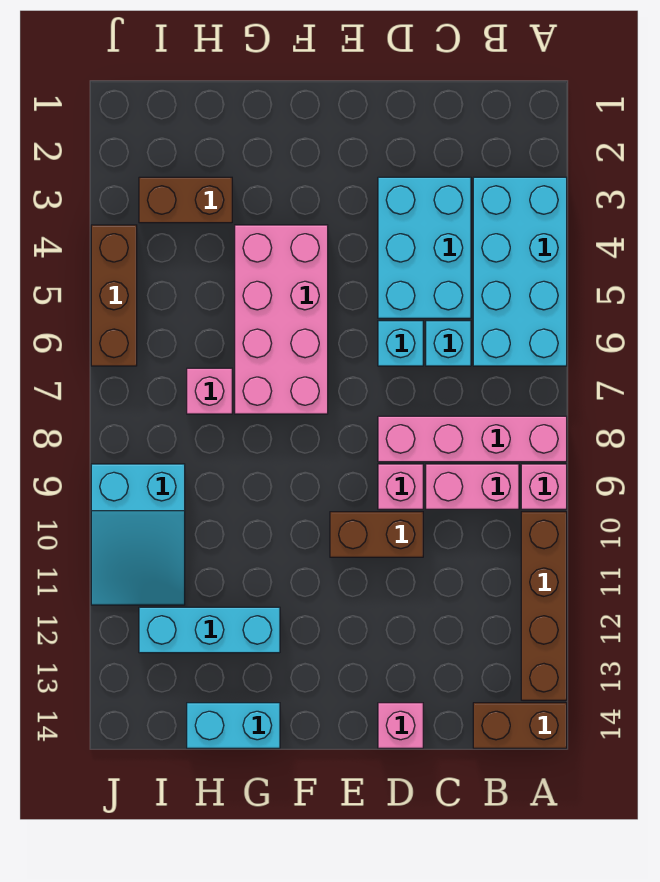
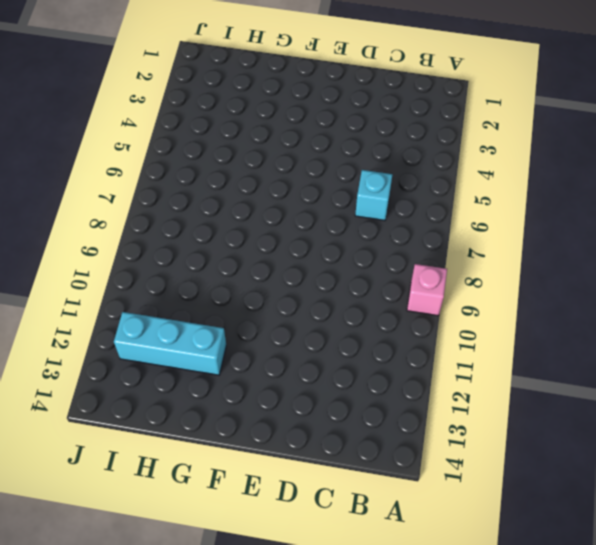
none -> cyan 2x4 brick [473,177,567,366]
none -> pink 1x4 brick [378,416,567,462]
none -> brown 1x4 brick [521,512,567,700]

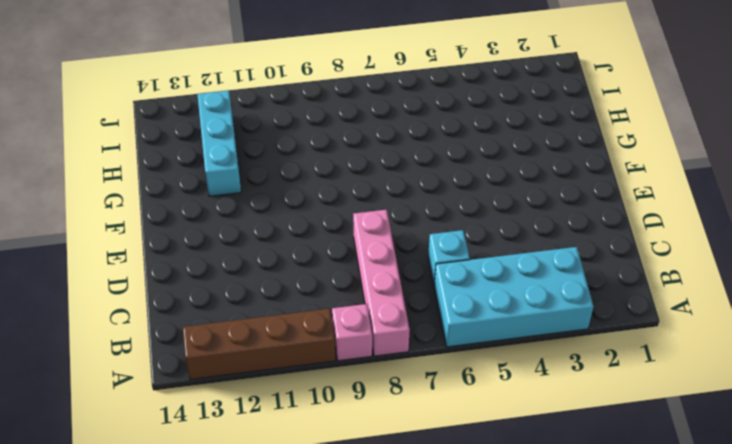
none -> brown 1x2 brick [473,703,567,748]
none -> pink 1x2 brick [426,464,519,509]
none -> cyan 2x3 brick [378,177,471,318]

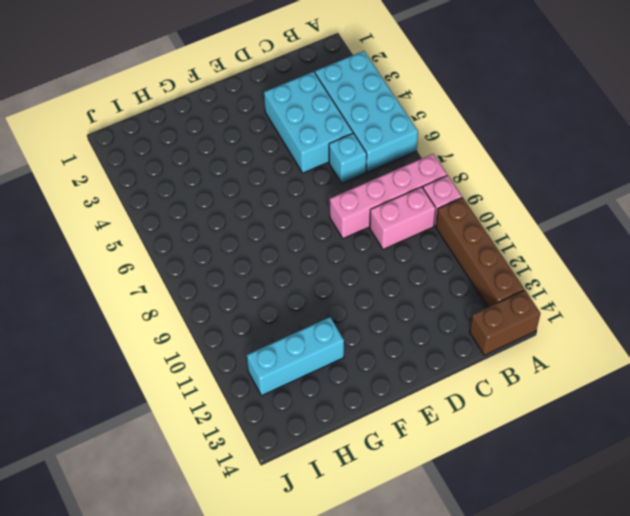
none -> cyan 1x1 brick [378,321,423,366]
none -> pink 1x1 brick [378,464,423,509]
none -> brown 1x2 brick [330,512,423,557]

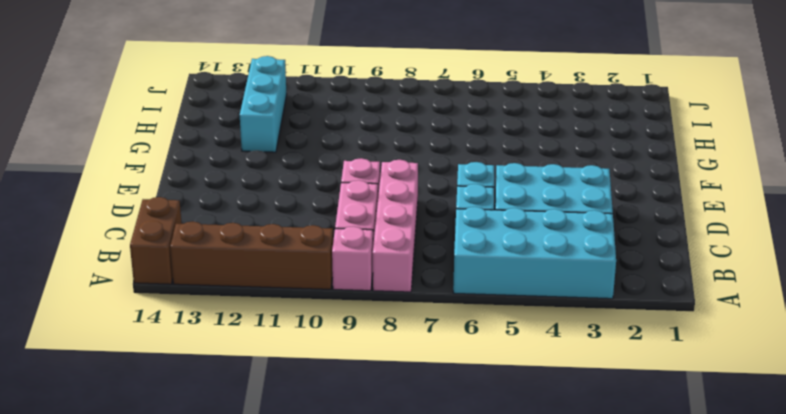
none -> brown 1x2 brick [330,512,423,557]
none -> pink 1x1 brick [378,703,423,748]
none -> pink 2x4 brick [235,225,328,414]

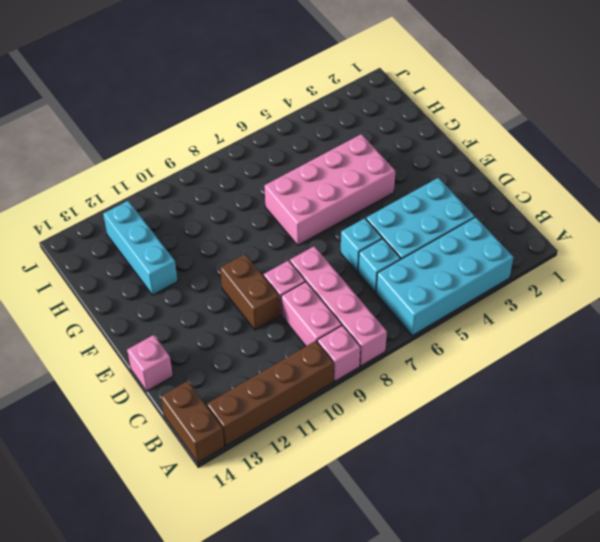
none -> cyan 1x2 brick [187,703,280,748]
none -> brown 1x2 brick [139,177,232,223]
none -> pink 1x1 brick [187,368,232,414]

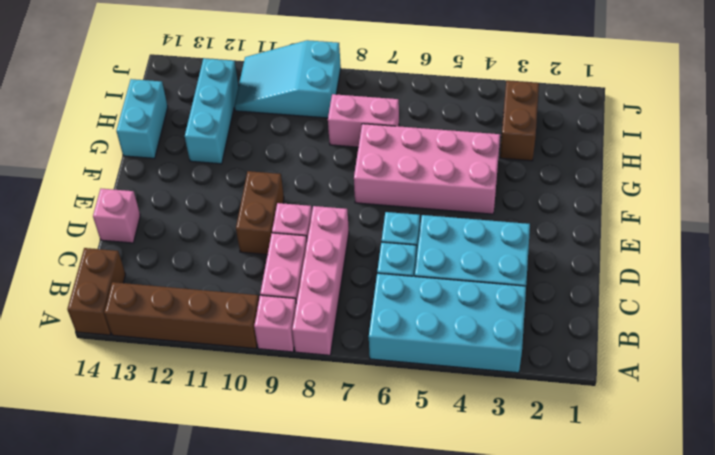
pink 1x2 brick [328,94,399,147] -> pink 1x1 brick [187,368,232,414]
none -> brown 1x3 brick [91,225,137,366]

